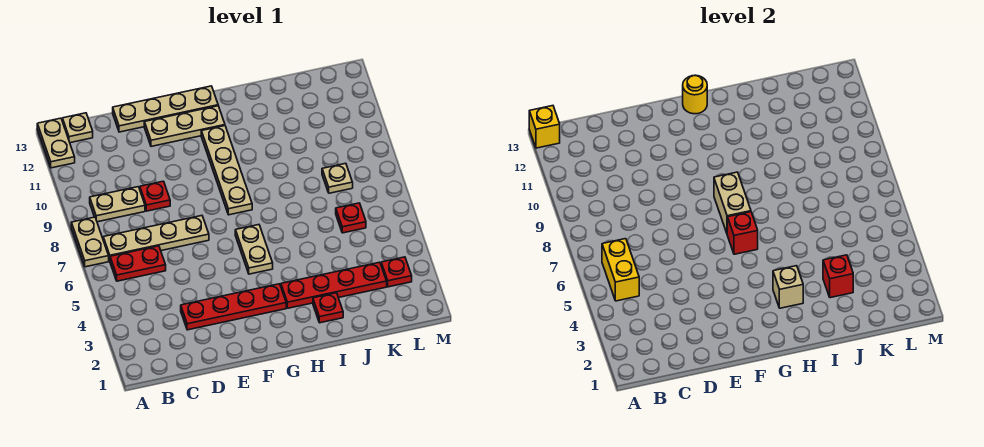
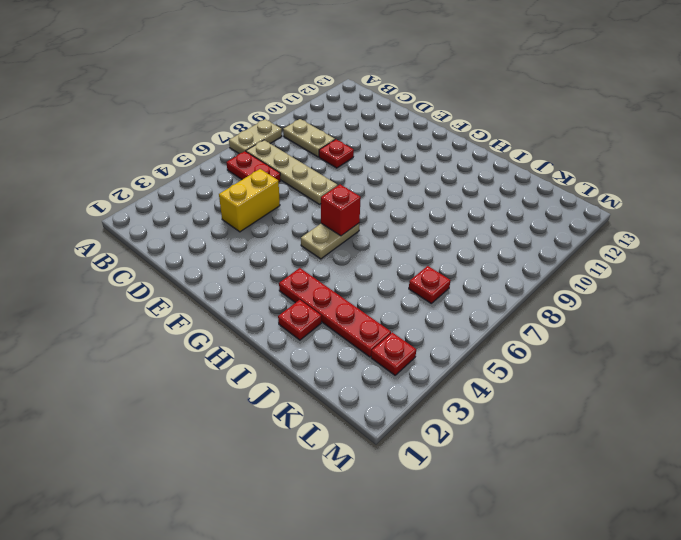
yellow 1x2 brick [219,169,280,232] -> yellow 1x2 brick moved to [602,239,639,301]
none -> tan 1x2 plate [37,118,75,168]
none -> tan 1x1 plate [62,113,93,143]
none -> red 1x4 plate [181,284,286,330]

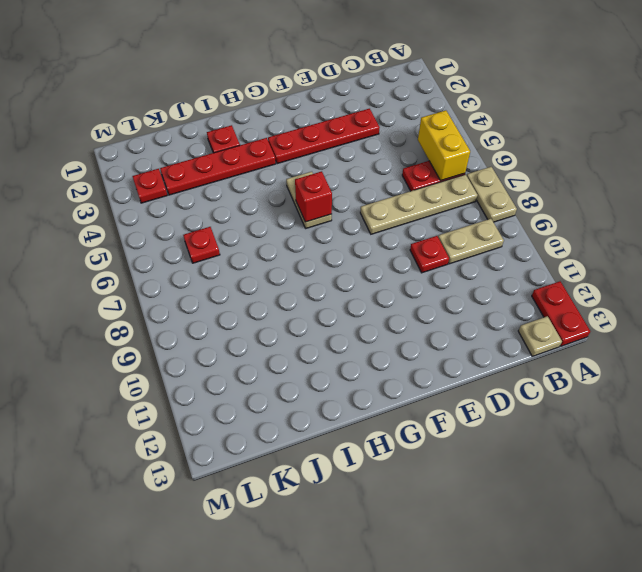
red 1x2 plate [532,281,590,346] -> tan 1x2 plate [37,118,75,168]
none -> tan 1x4 plate [113,86,218,132]
none -> tan 1x3 plate [144,106,225,146]
none -> tan 1x4 plate [201,126,252,215]

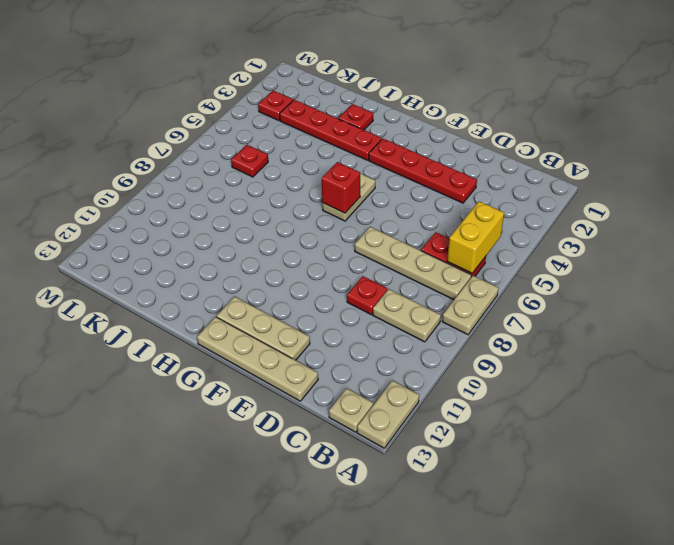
none -> tan 1x4 plate [201,126,252,215]
none -> tan 1x1 plate [322,163,353,193]
none -> yellow 1x1 brick [529,106,560,148]

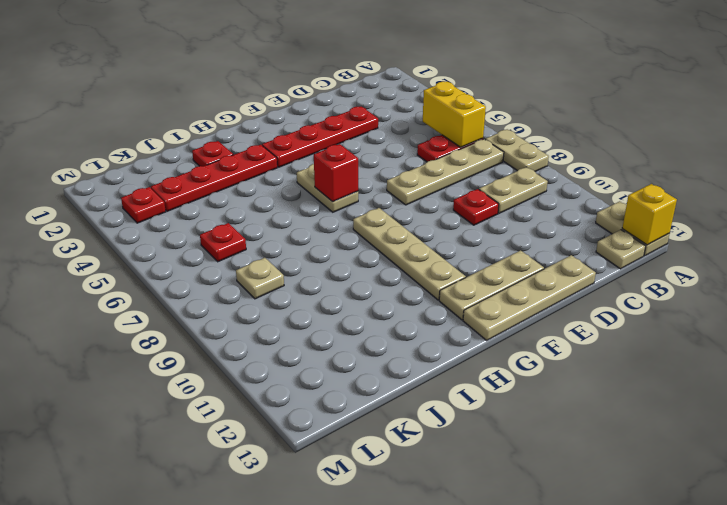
none -> tan 1x2 brick [714,172,751,233]
none -> yellow 1x1 round brick [683,75,707,114]
none -> tan 1x1 brick [773,266,803,308]

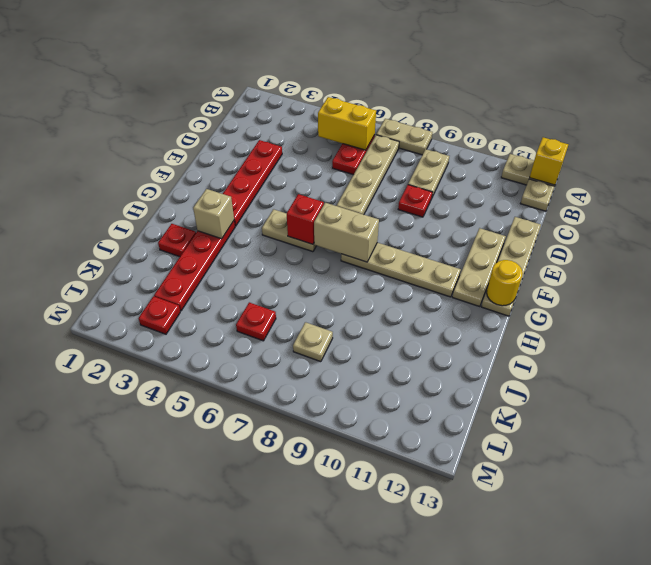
none -> red 1x1 brick [823,255,853,298]

